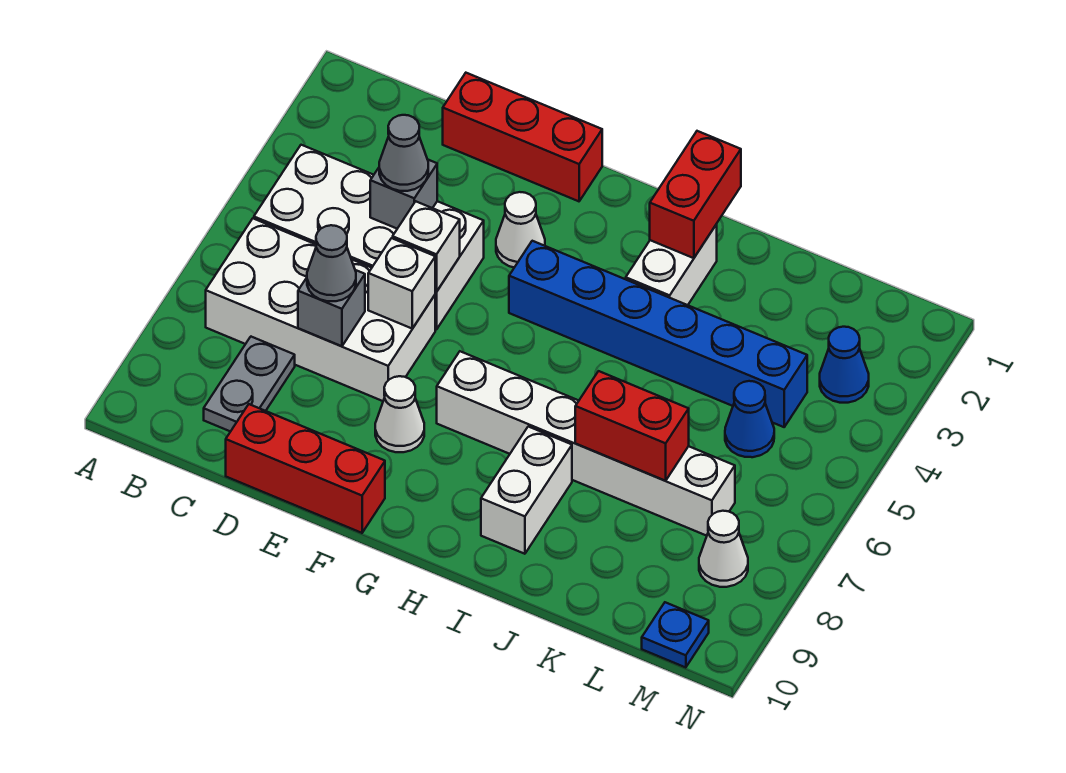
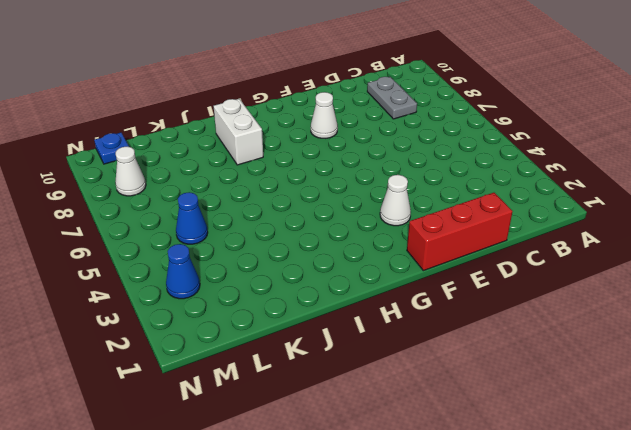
none -> white 2x4 brick [254,145,484,330]
none -> white 2x4 brick [206,219,435,401]
none -> red 1x3 brick [226,404,385,533]

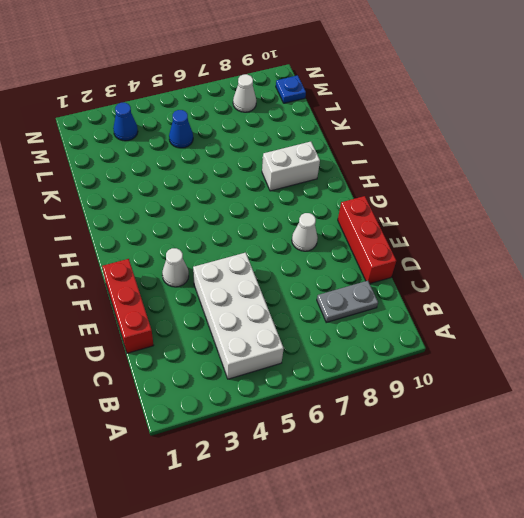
none -> white 2x4 brick [206,219,435,401]
none -> blue 1x6 brick [509,241,807,427]
none -> white 1x6 brick [437,351,735,536]

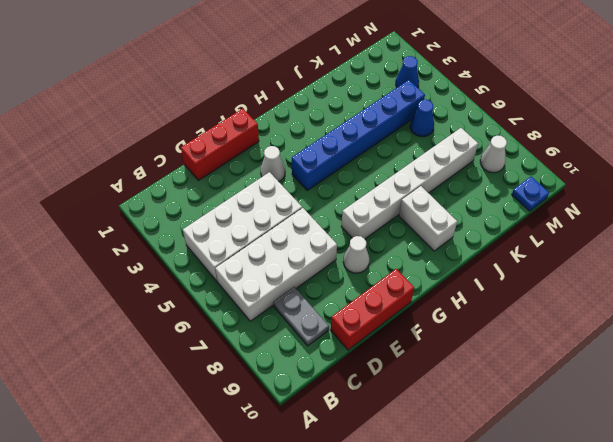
none -> white 1x2 brick [626,224,717,305]
none -> grey 1x1 brick [370,160,437,229]
none -> grey 1x1 brick [298,270,365,346]

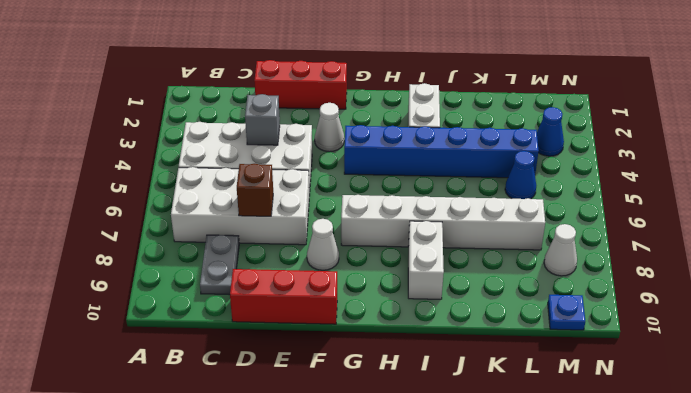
brown 1x1 brick [237,164,273,216] -> grey 1x1 brick [298,270,365,346]
none -> white 1x1 brick [393,201,460,292]
none -> white 1x1 brick [368,238,435,329]
none -> red 1x2 brick [650,131,741,258]

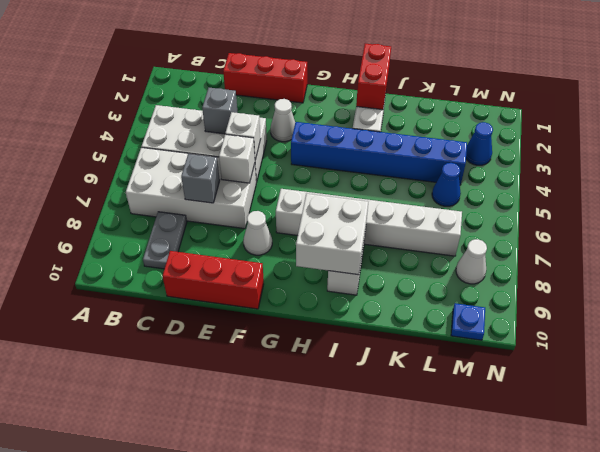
white 2x2 brick [296,193,368,275] -> none
none -> red 1x2 brick [575,371,689,481]
none -> grey 1x1 cone [379,115,428,191]
none -> grey 1x1 cone [307,225,356,301]

